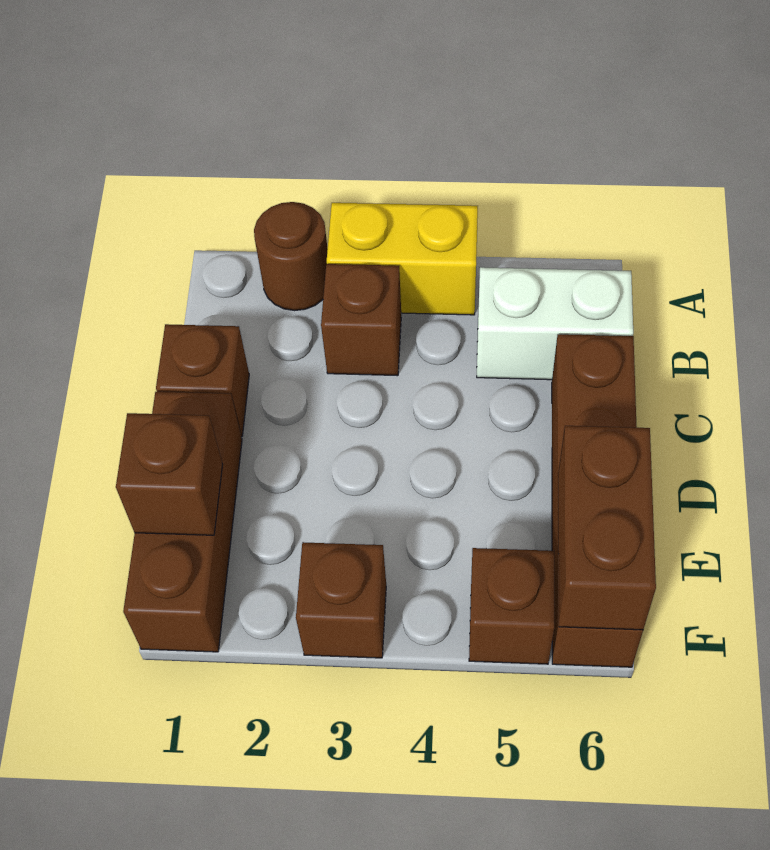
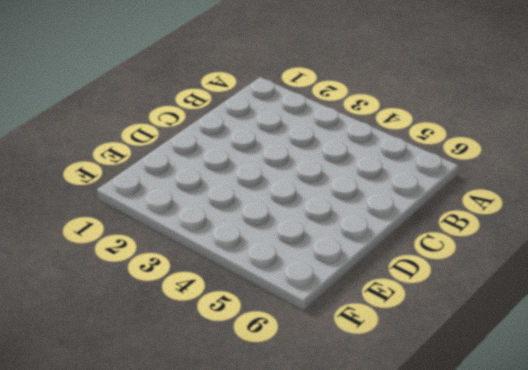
none -> brown 1x1 round brick [254,202,328,311]
none -> yellow 1x2 brick [327,203,478,315]

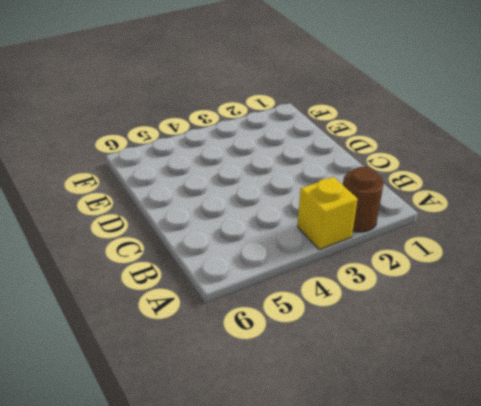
yellow 1x1 brick [297,177,358,250] -> yellow 1x2 brick [327,203,478,315]
none -> brown 1x1 brick [321,264,401,376]
none -> white 1x2 brick [477,267,633,380]

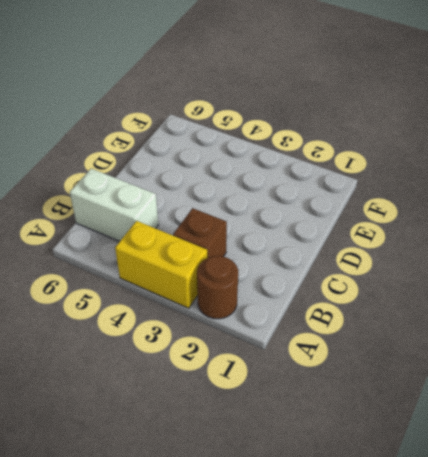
none -> brown 1x1 brick [156,324,249,437]
none -> brown 1x4 brick [552,334,643,667]

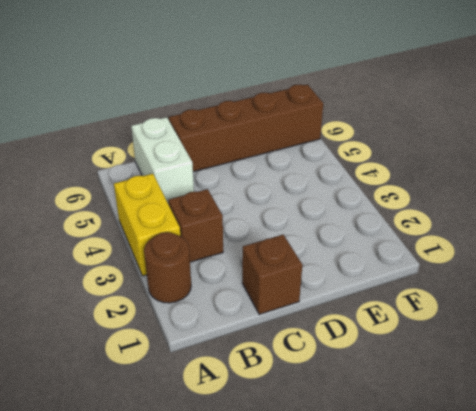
none -> brown 1x3 brick [123,392,242,652]
none -> brown 1x1 brick [296,542,386,658]

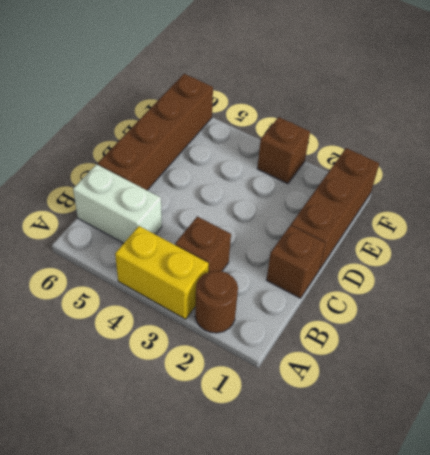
none -> brown 1x1 brick [469,548,554,664]
none -> brown 1x1 brick [116,413,223,535]

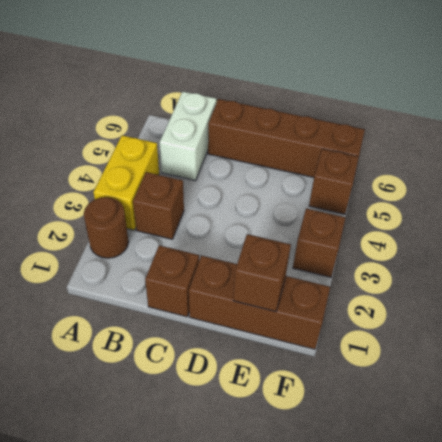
none -> brown 1x2 brick [558,426,656,630]

